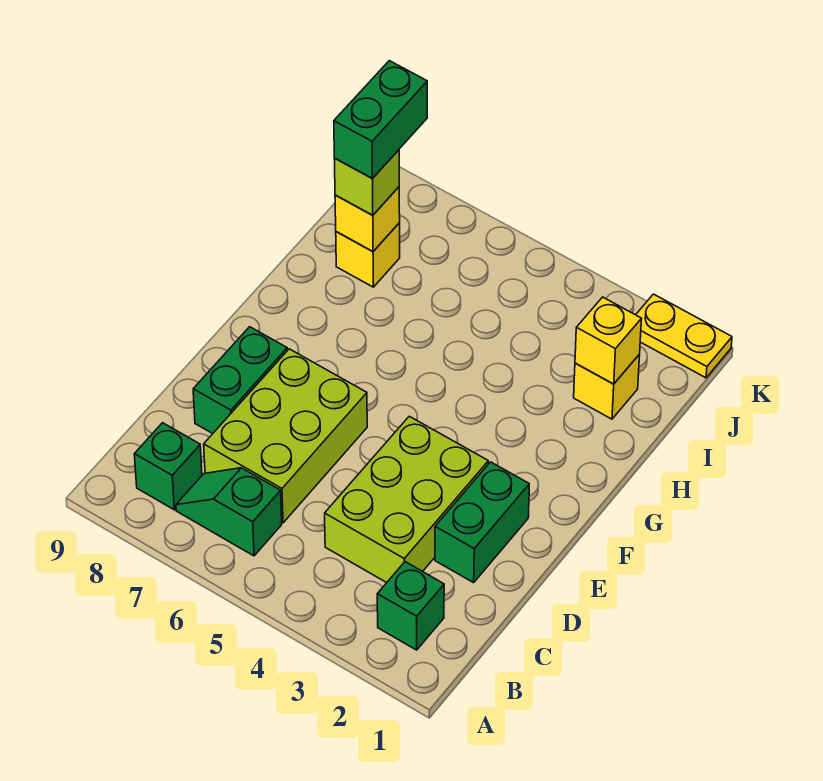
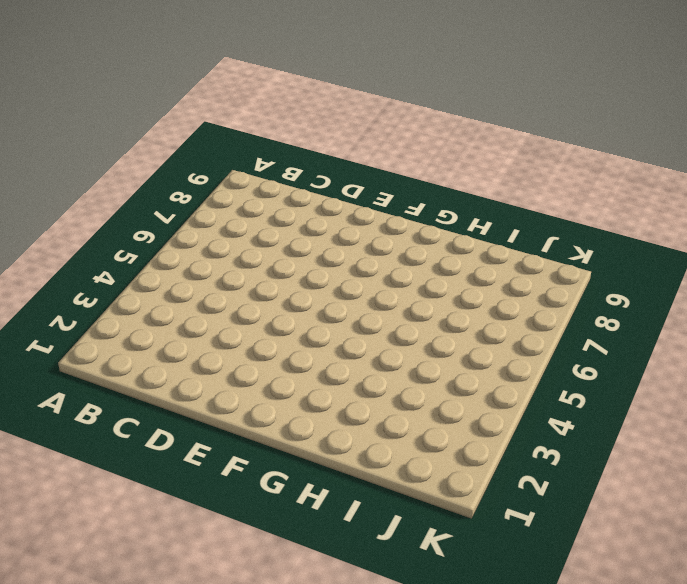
none -> green 1x1 brick [377,562,444,650]
none -> green 1x2 slope [176,468,282,556]
none -> green 1x1 brick [134,423,202,510]

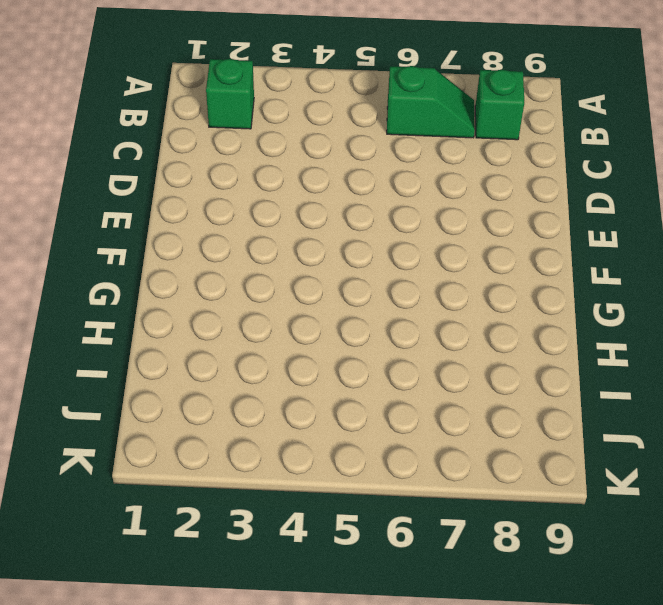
none -> lime 2x3 brick [325,416,488,583]
none -> lime 2x3 brick [204,349,367,523]
none -> green 1x2 brick [435,462,529,583]

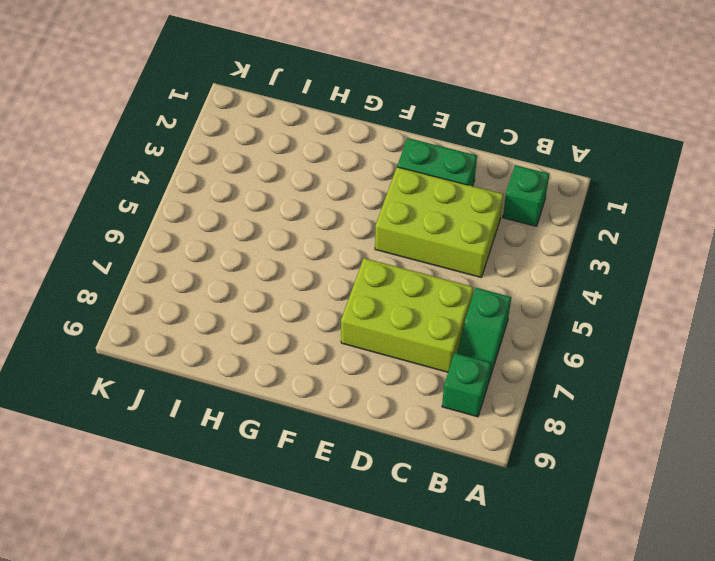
none -> green 1x2 brick [193,327,287,434]
none -> yellow 1x1 brick [574,354,640,419]
none -> yellow 1x1 brick [336,223,400,287]

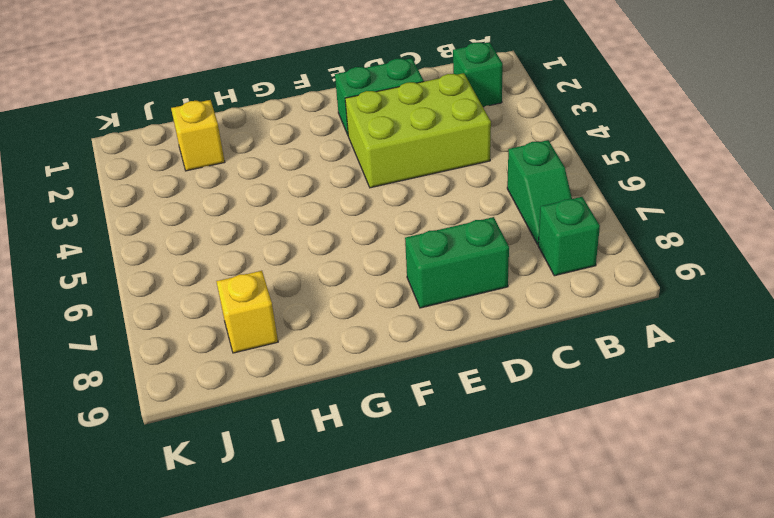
none -> lime 2x3 brick [204,349,367,523]
none -> yellow 1x2 plate [636,294,732,378]
none -> yellow 1x1 brick [575,297,641,384]

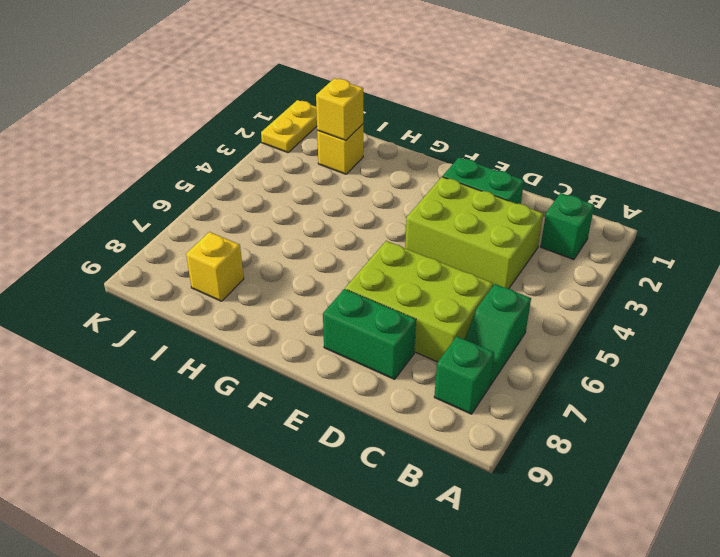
none -> yellow 1x1 brick [335,187,400,252]
none -> lime 1x1 brick [334,150,399,215]
none -> green 1x2 brick [334,61,427,179]

